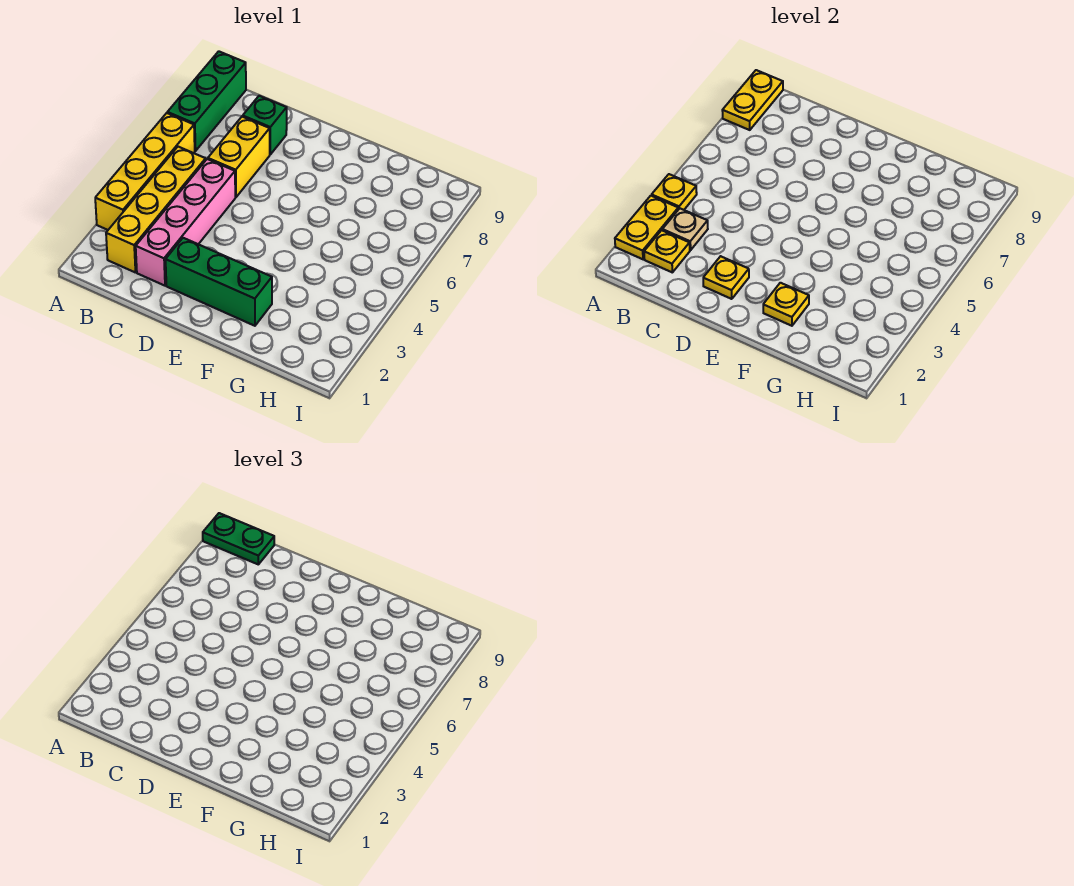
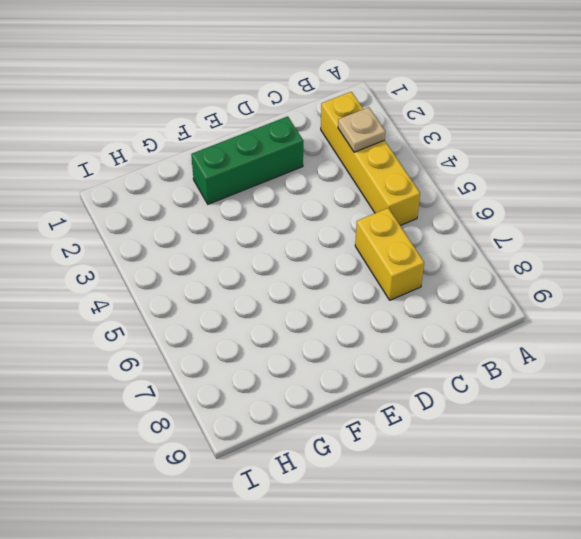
none -> yellow 1x4 brick [95,113,195,230]
none -> green 1x3 brick [167,51,246,151]
none -> pink 1x4 brick [136,159,235,286]

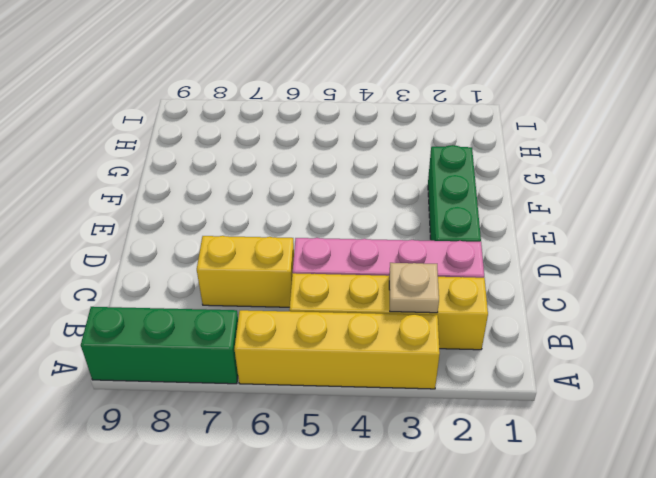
none -> green 1x1 brick [243,96,287,154]
none -> yellow 1x2 plate [615,196,678,259]
none -> yellow 1x1 plate [652,174,697,210]

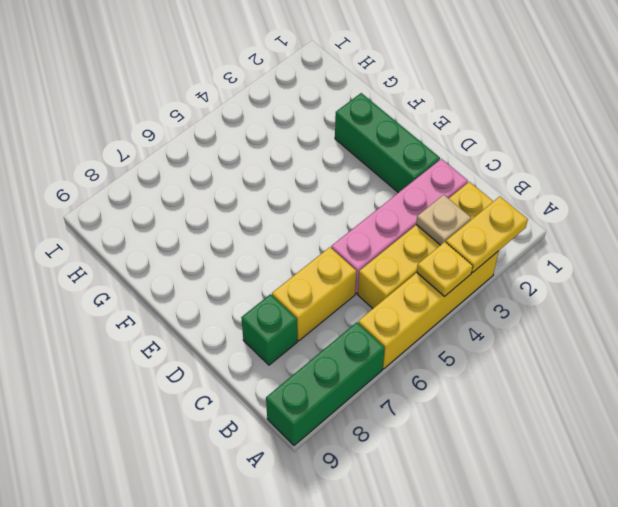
none -> yellow 1x2 plate [722,70,783,130]
none -> yellow 1x1 plate [644,230,690,272]
none -> yellow 1x1 plate [703,256,749,299]

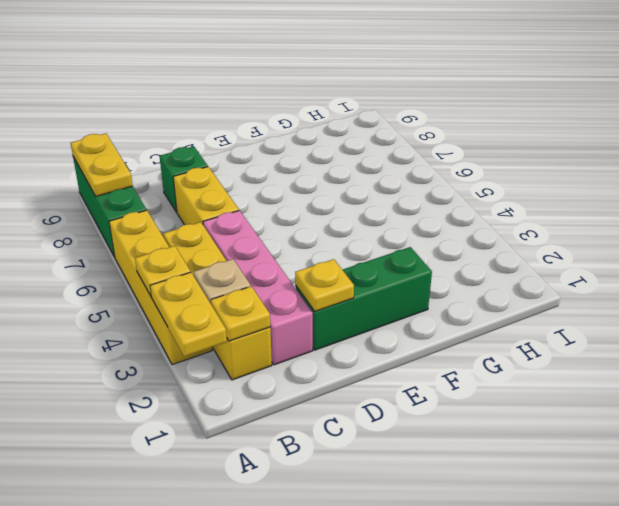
none -> yellow 1x1 plate [763,283,809,326]
none -> green 1x2 plate [203,513,274,564]

